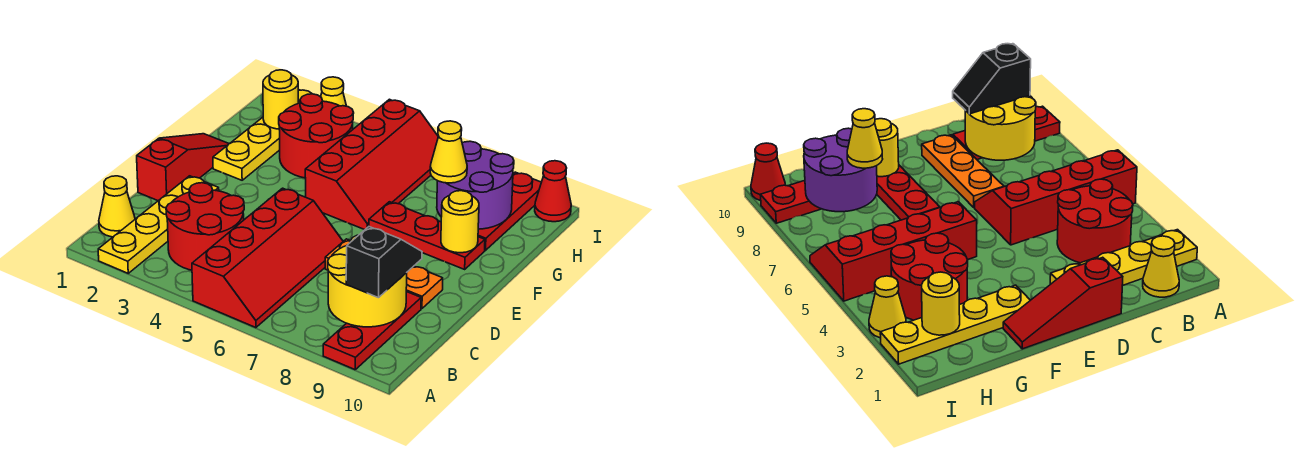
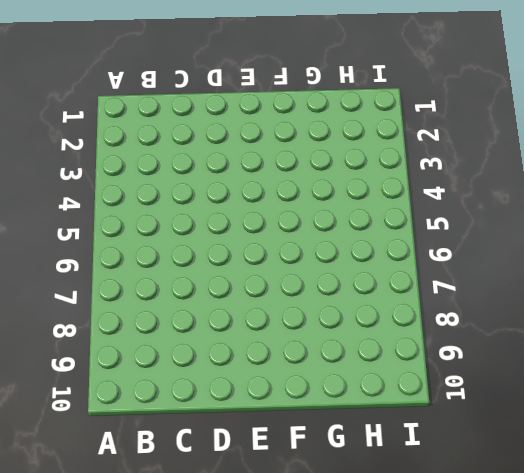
none -> yellow 1x4 plate [98,176,219,273]
none -> red 2x4 slope [192,188,343,328]
none -> red 1x3 plate [323,291,421,370]

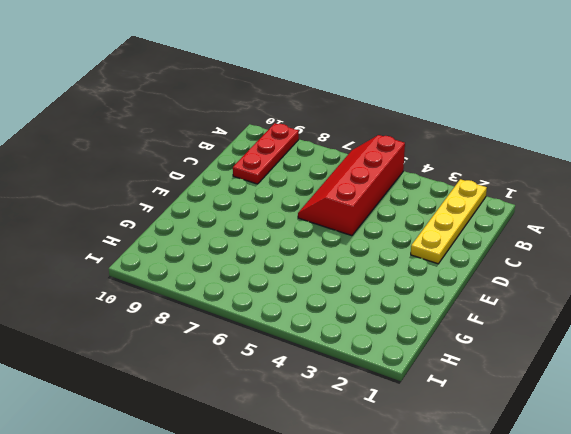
none -> yellow 1x1 cone [99,176,135,237]
none -> red 2x2 round brick [166,183,244,270]
none -> red 1x3 slope [137,134,229,201]

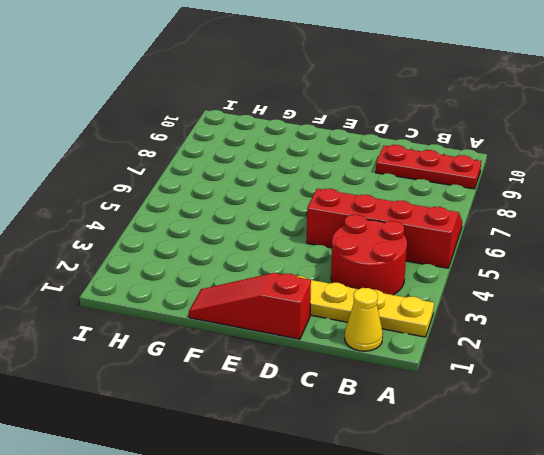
none -> orange 1x3 plate [325,239,443,309]
none -> yellow 1x4 plate [213,90,312,180]
none -> red 2x4 slope [305,99,438,230]

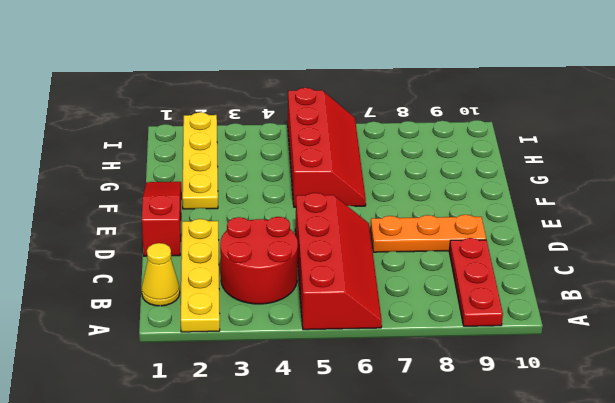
none -> red 1x3 plate [369,202,485,269]
none -> red 2x2 round brick [279,94,354,178]
none -> red 1x3 plate [478,172,541,250]

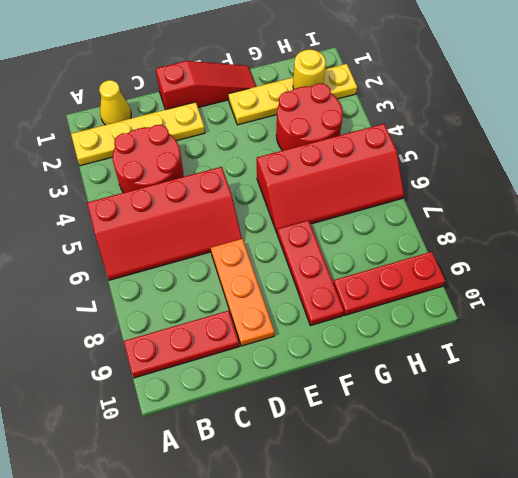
none -> yellow 1x1 cone [321,77,346,106]
none -> red 1x1 cone [535,161,571,222]
none -> yellow 2x2 round brick [328,235,407,327]

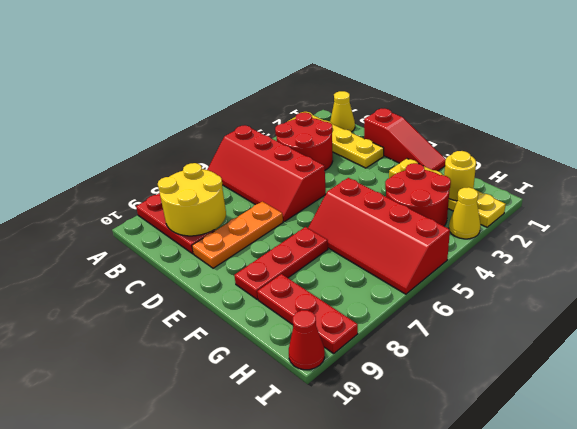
none -> yellow 1x1 round brick [441,191,479,253]
none -> purple 2x2 round brick [437,141,514,229]
none -> black 1x2 slope [346,227,422,298]

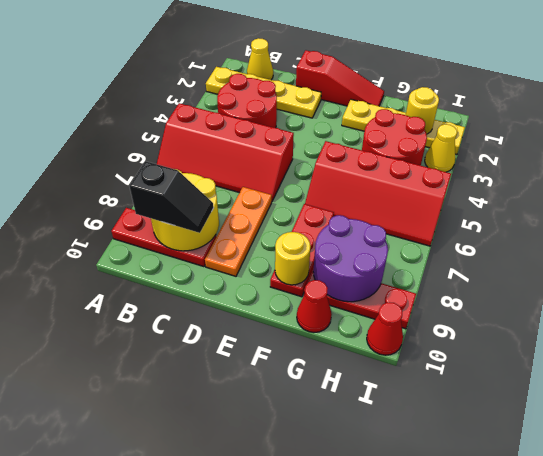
red 1x1 cone [297,280,332,332] -> none
none -> yellow 1x1 cone [430,121,467,183]

